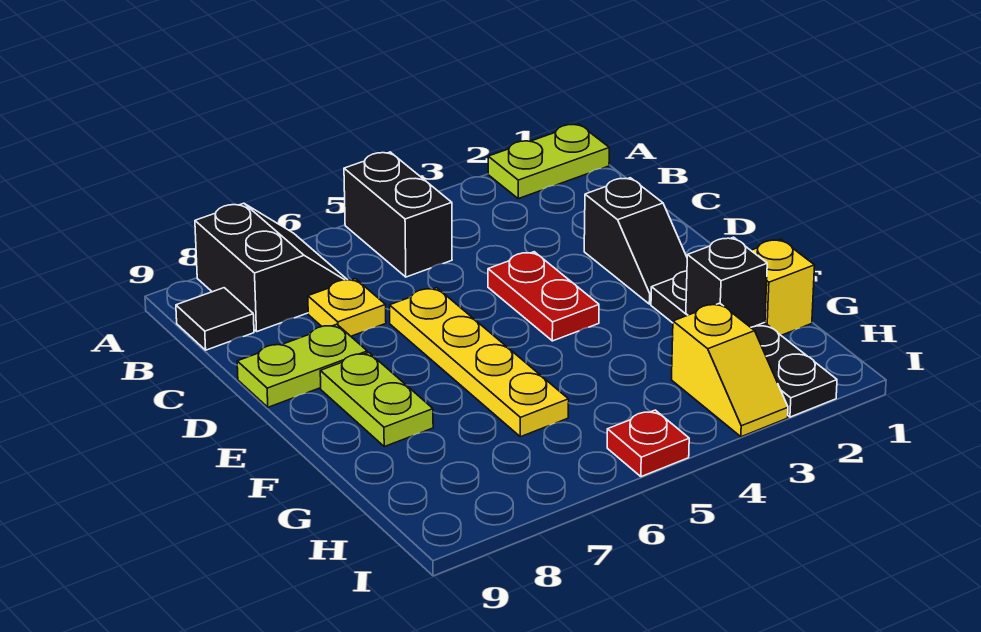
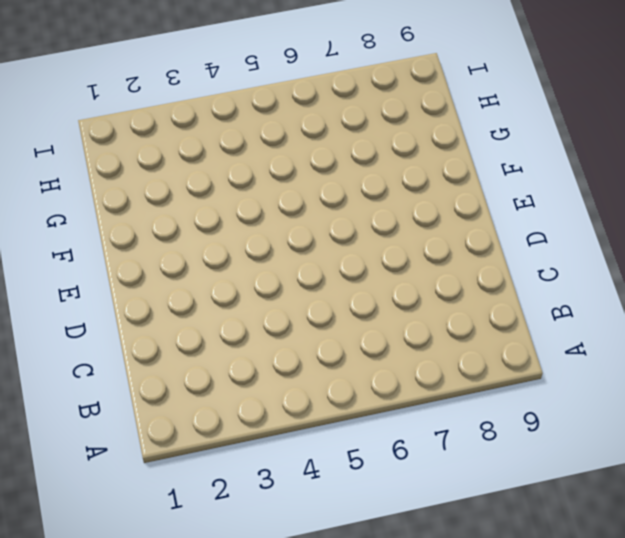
none -> lime 1x2 plate [488,124,609,199]
none -> black 1x2 brick [344,152,452,277]
none -> black 2x2 slope [195,203,347,331]

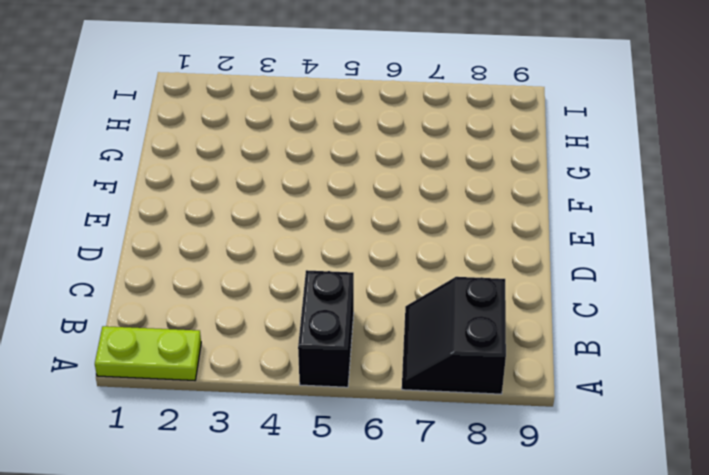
none -> black 1x1 tile [176,288,254,350]
none -> yellow 1x1 plate [308,279,386,336]
none -> black 1x2 slope [584,178,687,304]

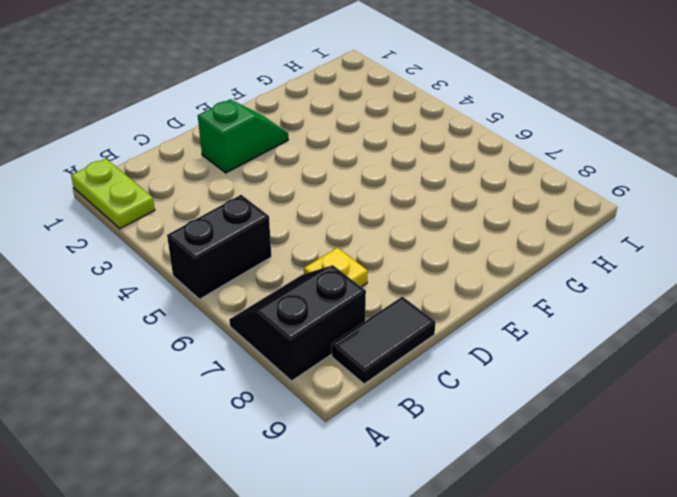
black 1x2 tile [331,297,436,384] -> black 1x1 tile [176,288,254,350]
green 1x2 slope [198,99,288,173] -> black 1x2 slope [584,178,687,304]
none -> red 1x2 plate [488,252,599,341]
none -> yellow 1x4 plate [390,288,569,437]
none -> lime 1x2 plate [237,324,367,407]

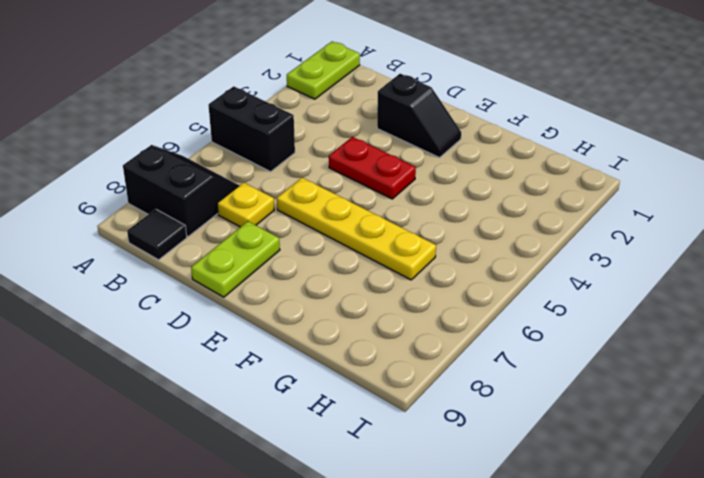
none -> lime 1x2 plate [320,353,433,447]
none -> black 1x4 plate [651,271,837,417]
none -> yellow 1x1 brick [751,239,815,335]

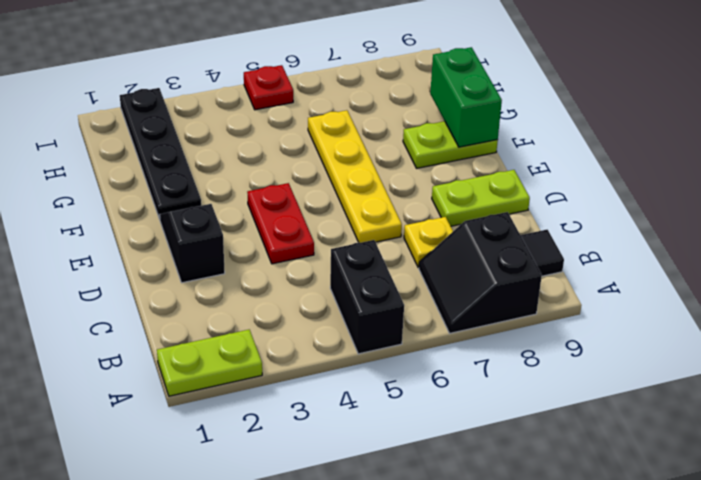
lime 1x2 plate [403,121,498,168] -> lime 1x2 plate turned to [320,353,433,447]
green 1x2 brick [430,47,502,147] -> none
none -> yellow 1x1 brick [751,239,815,335]
none -> yellow 1x2 slope [671,303,788,437]
none -> black 1x1 brick [686,237,767,327]

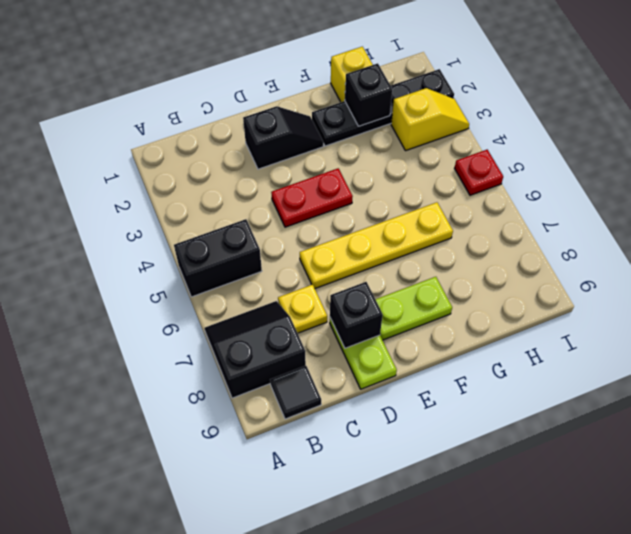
black 1x1 brick [330,282,383,348] -> none
none -> lime 1x2 plate [488,124,609,199]

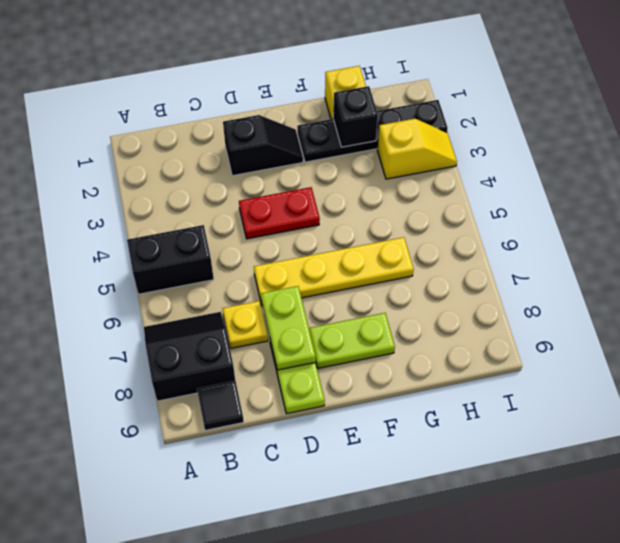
lime 1x2 plate [261,286,316,370] -> lime 1x2 plate moved to [488,124,609,199]
none -> red 1x1 plate [607,410,689,477]

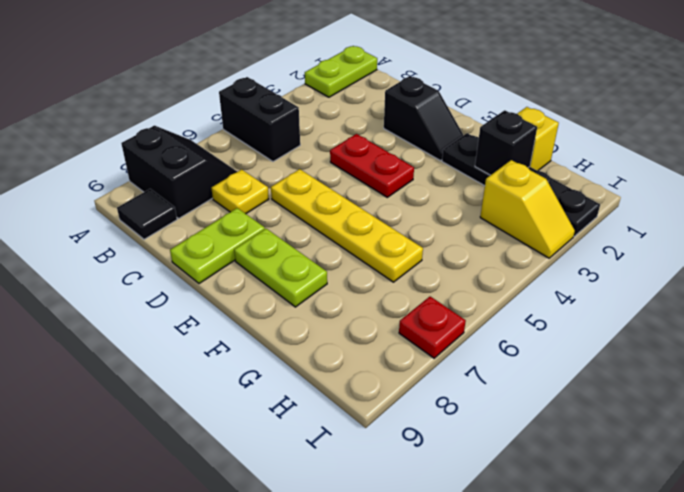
red 1x1 plate [399,297,466,358] -> red 1x1 plate moved to [607,410,689,477]

